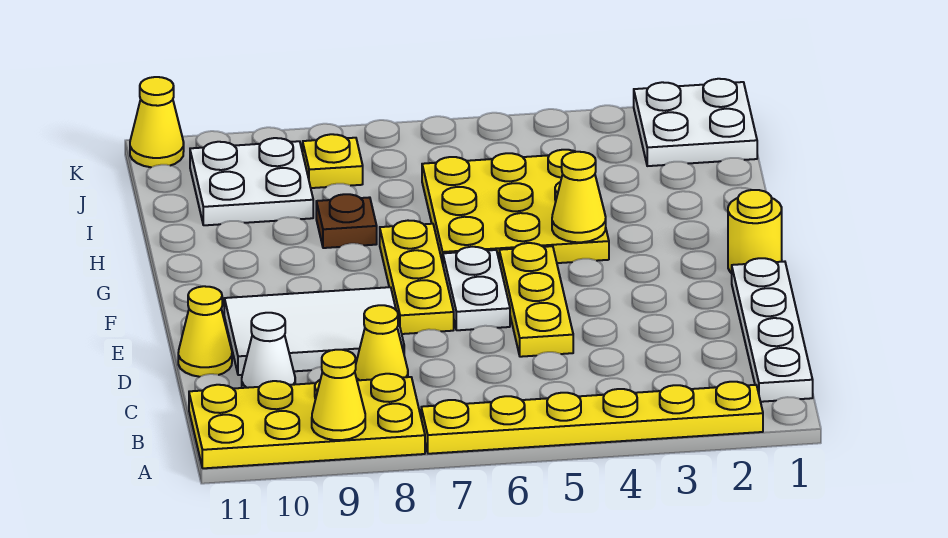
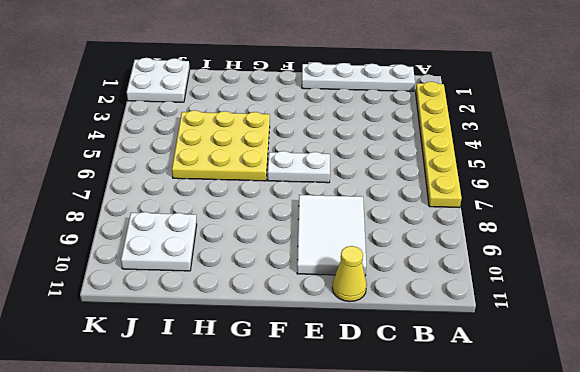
none -> yellow 2x4 plate [189,374,425,468]
none -> yellow 1x1 cone [355,305,408,380]
none -> white 1x1 cone [242,313,295,388]

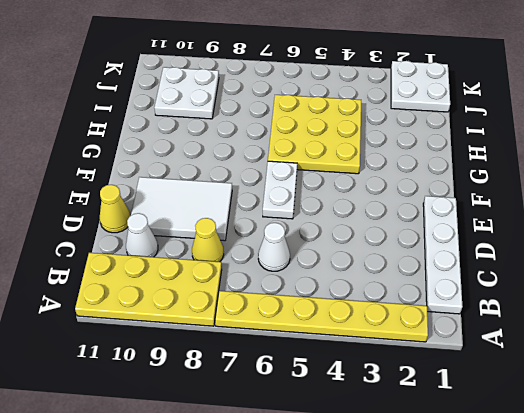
white 1x1 cone [258,223,290,271] -> none
none -> yellow 1x3 plate [499,243,573,357]
none -> yellow 1x3 plate [380,221,454,334]
none -> yellow 1x1 round brick [728,190,782,273]

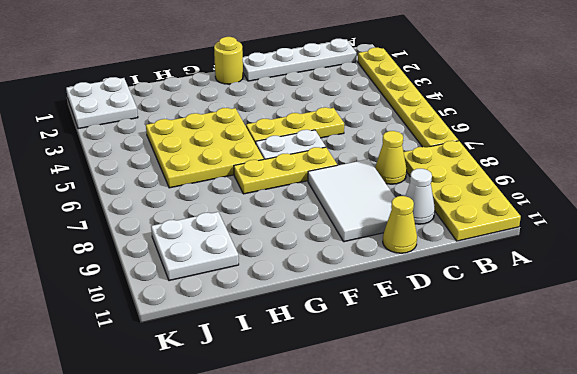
none -> brown 1x1 plate [316,194,377,248]
none -> yellow 1x1 plate [303,134,363,188]
none -> yellow 1x1 cone [130,77,184,167]

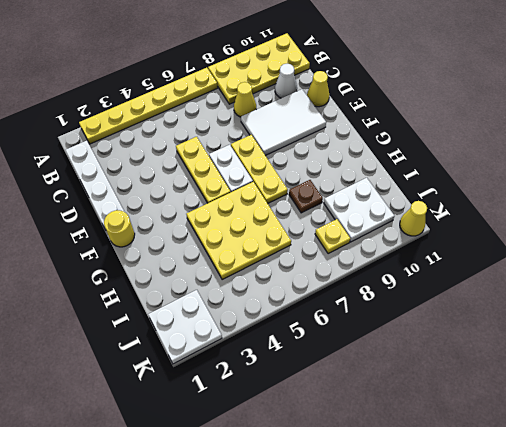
none -> yellow 1x1 cone [312,350,365,440]
none -> yellow 1x1 cone [552,152,606,242]

